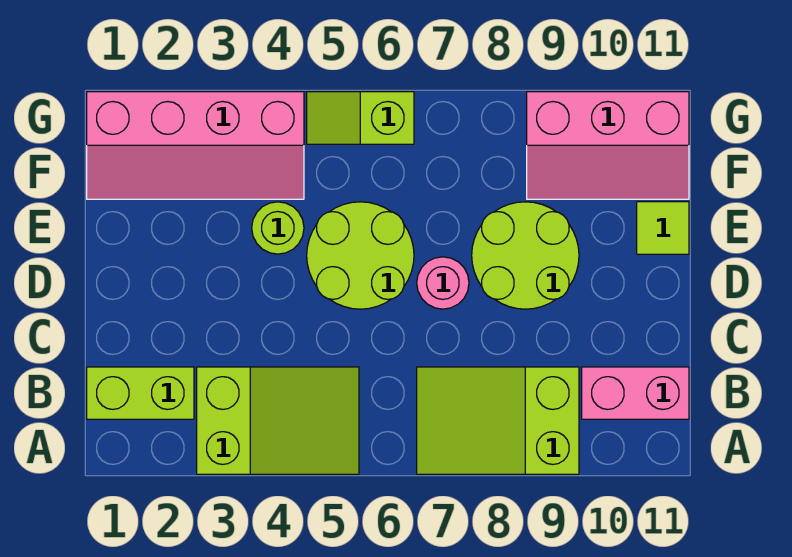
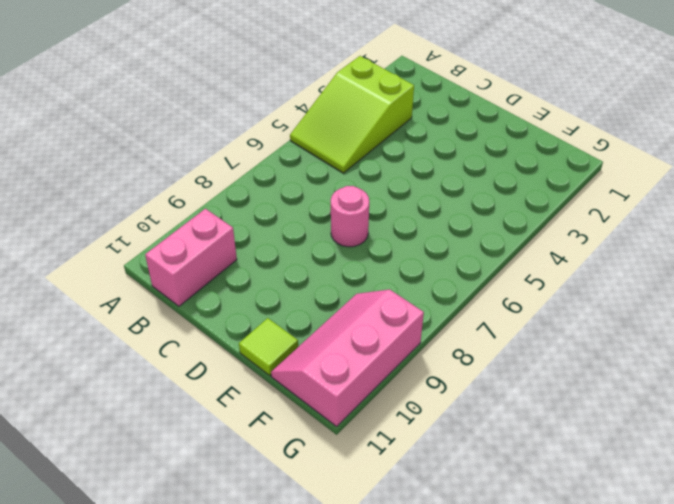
none -> lime 2x3 slope [417,367,579,474]
none -> lime 1x2 brick [87,367,194,419]
none -> lime 2x2 round brick [307,202,414,309]

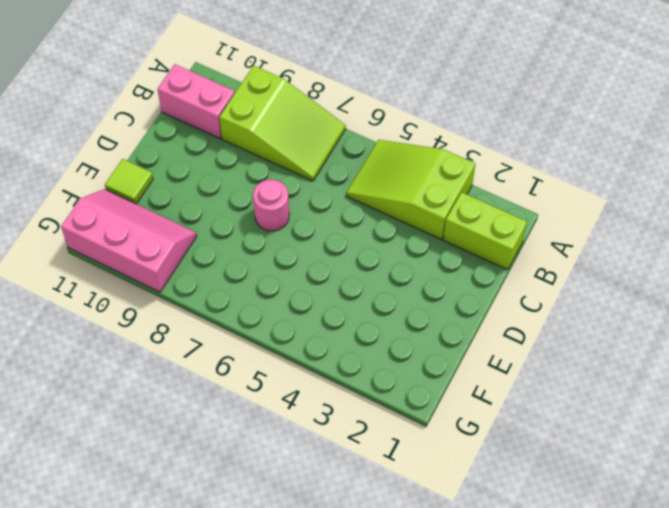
none -> lime 2x2 round brick [307,202,414,309]
none -> lime 2x2 round brick [472,202,579,309]
none -> lime 1x1 round brick [252,202,304,254]

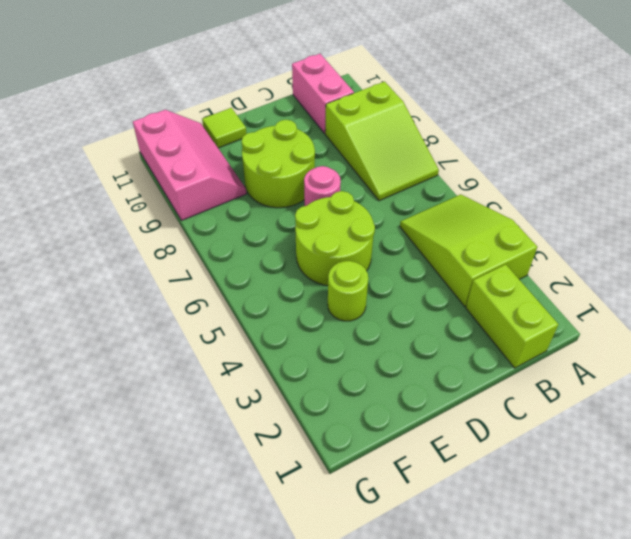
none -> pink 2x4 slope [87,92,304,199]
none -> lime 1x2 slope [307,92,414,144]

